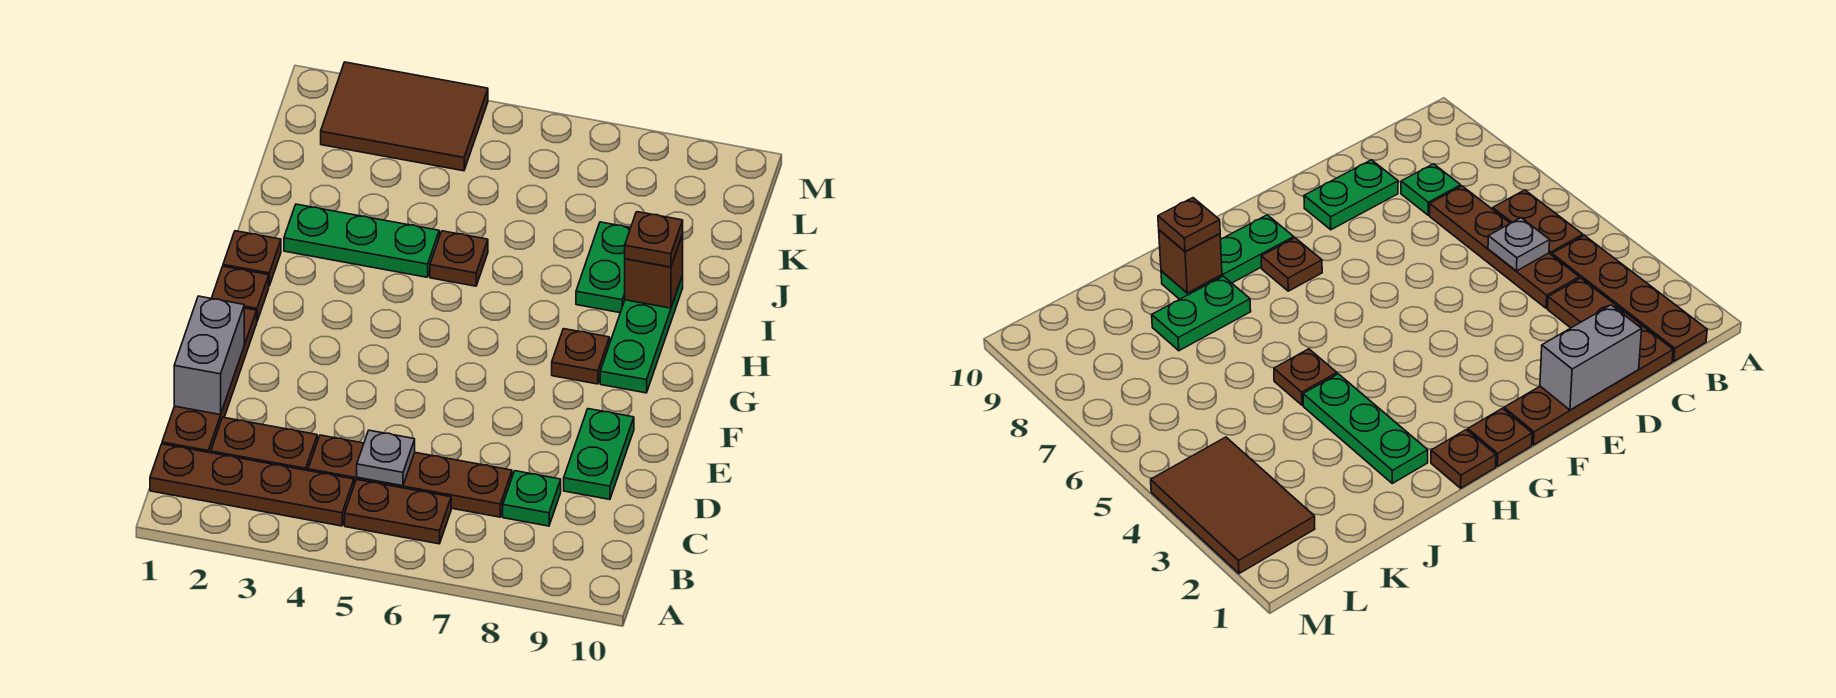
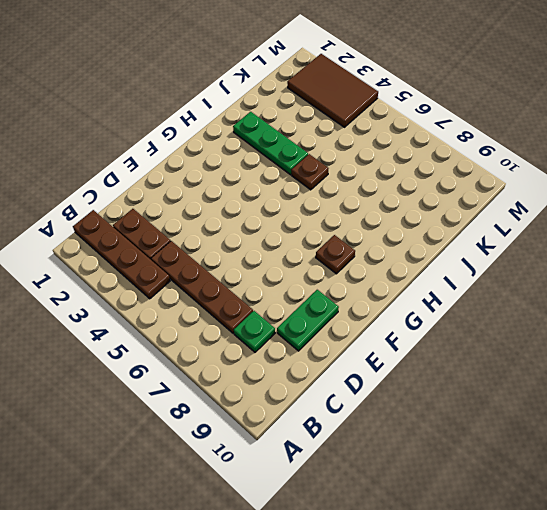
none -> brown 1x2 plate [345,480,451,544]
none -> brown 1x4 plate [162,308,257,453]
none -> brown 1x1 plate [211,266,269,321]

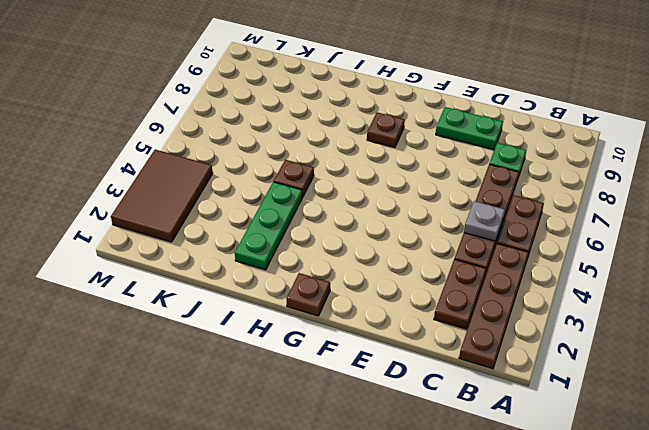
none -> brown 1x4 plate [162,308,257,453]
none -> green 1x3 plate [600,276,683,393]
none -> brown 1x1 plate [223,231,281,286]

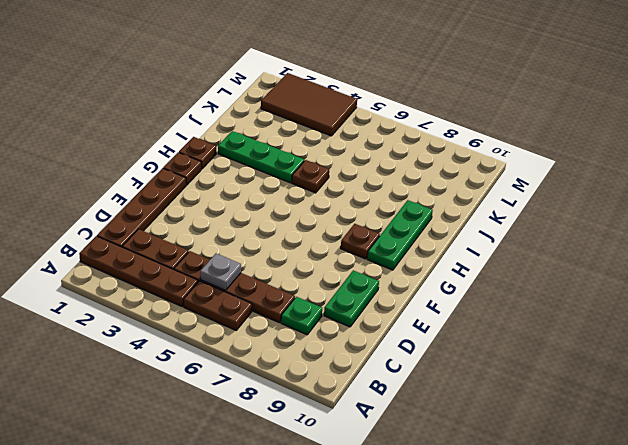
none -> green 1x2 plate [576,222,630,313]
none -> grey 1x2 brick [174,296,244,415]
none -> brown 1x1 brick [625,234,683,308]

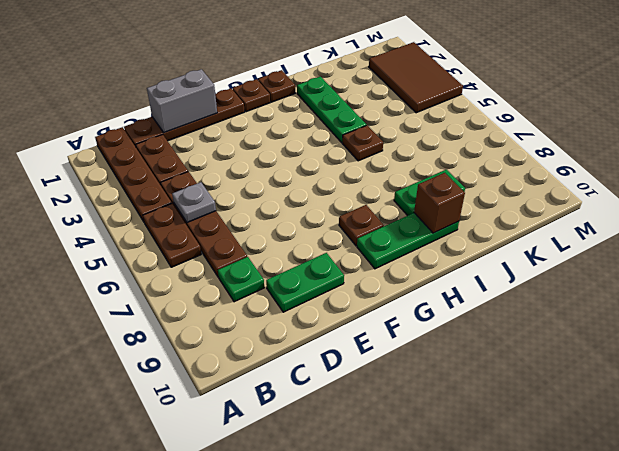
none -> brown 1x1 plate [625,212,683,267]

